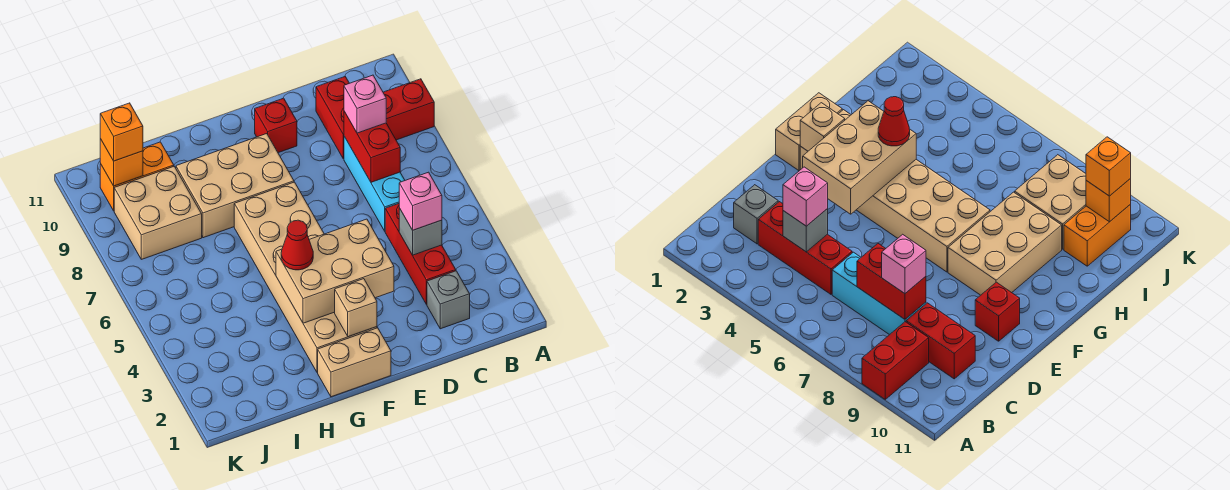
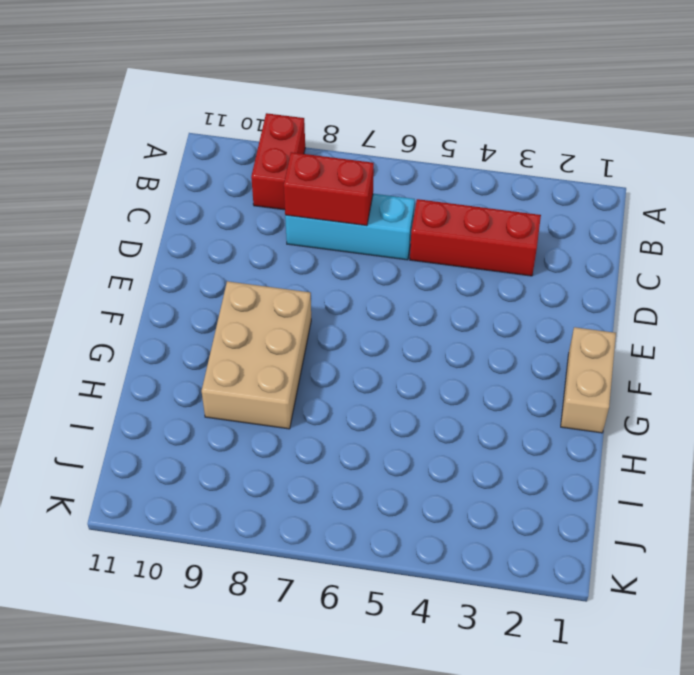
none -> grey 1x1 brick [427,271,470,329]
none -> red 1x2 brick [316,77,349,159]
none -> red 1x1 brick [255,98,297,153]

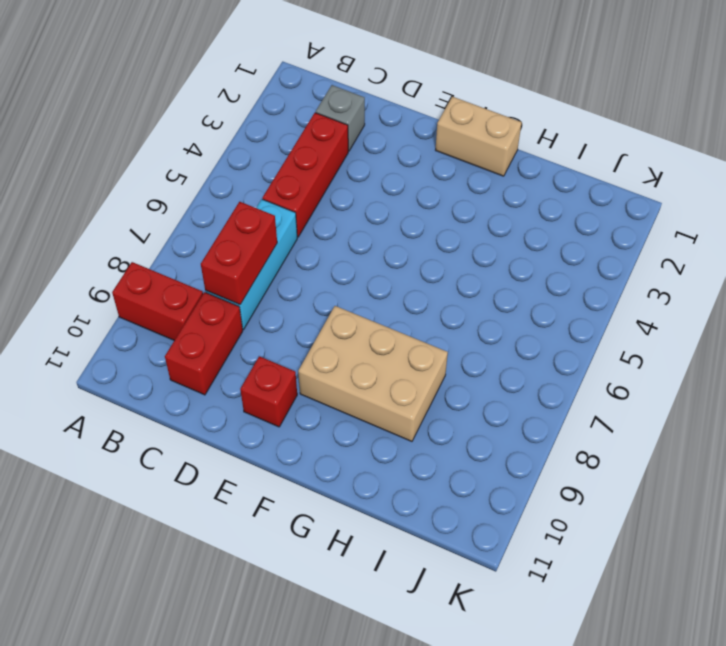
none -> tan 2x6 brick [234,182,377,372]
none -> tan 2x2 brick [114,167,202,259]
none -> orange 1x2 brick [100,142,174,211]

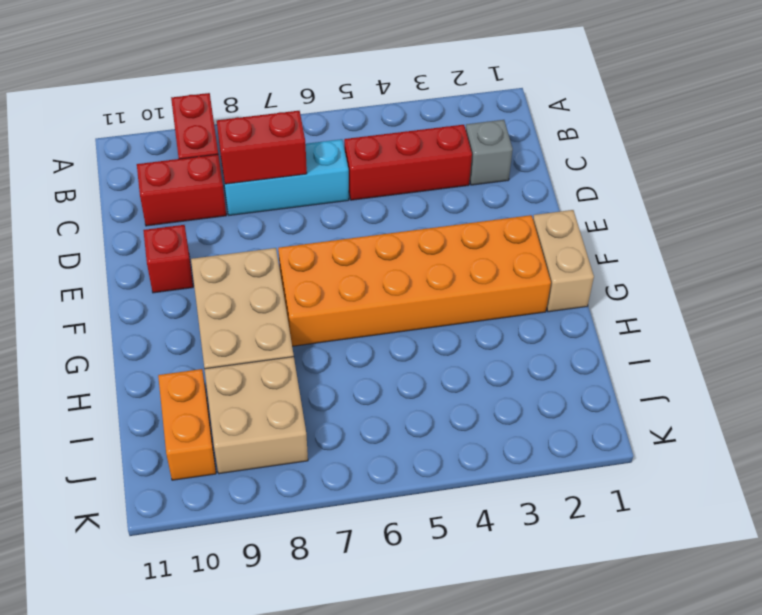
orange 2x6 brick [278,215,551,346] -> tan 2x6 brick [234,182,377,372]
none -> grey 1x1 brick [399,208,442,255]
none -> tan 2x3 brick [276,219,394,323]
none -> tan 1x1 brick [335,279,377,337]

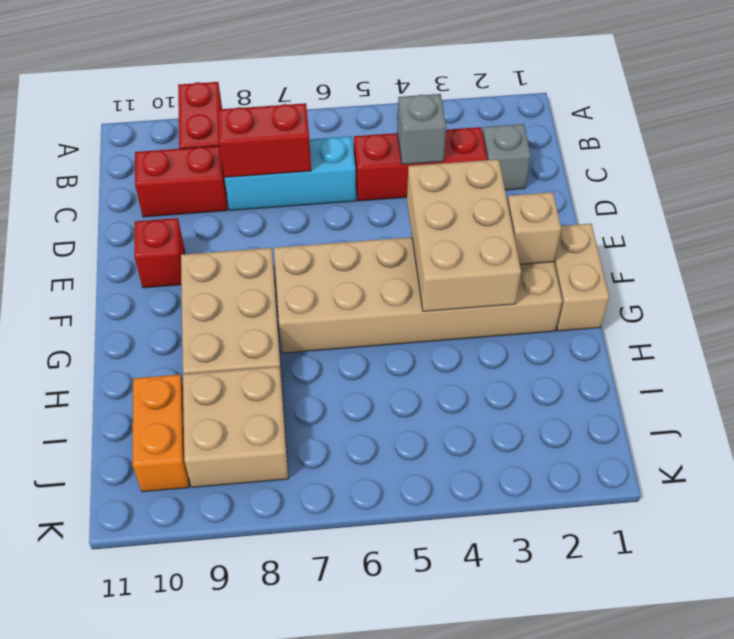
none -> orange 1x1 brick [100,139,143,186]
none -> pink 1x1 brick [399,172,442,230]
none -> pink 1x1 brick [344,75,386,133]

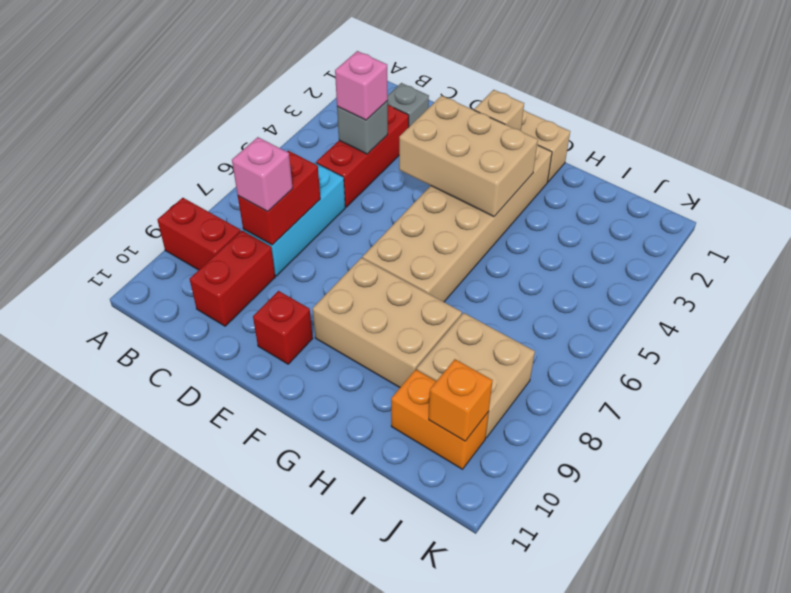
none -> red 1x1 cone [281,220,313,270]
none -> orange 1x1 brick [100,103,143,161]

